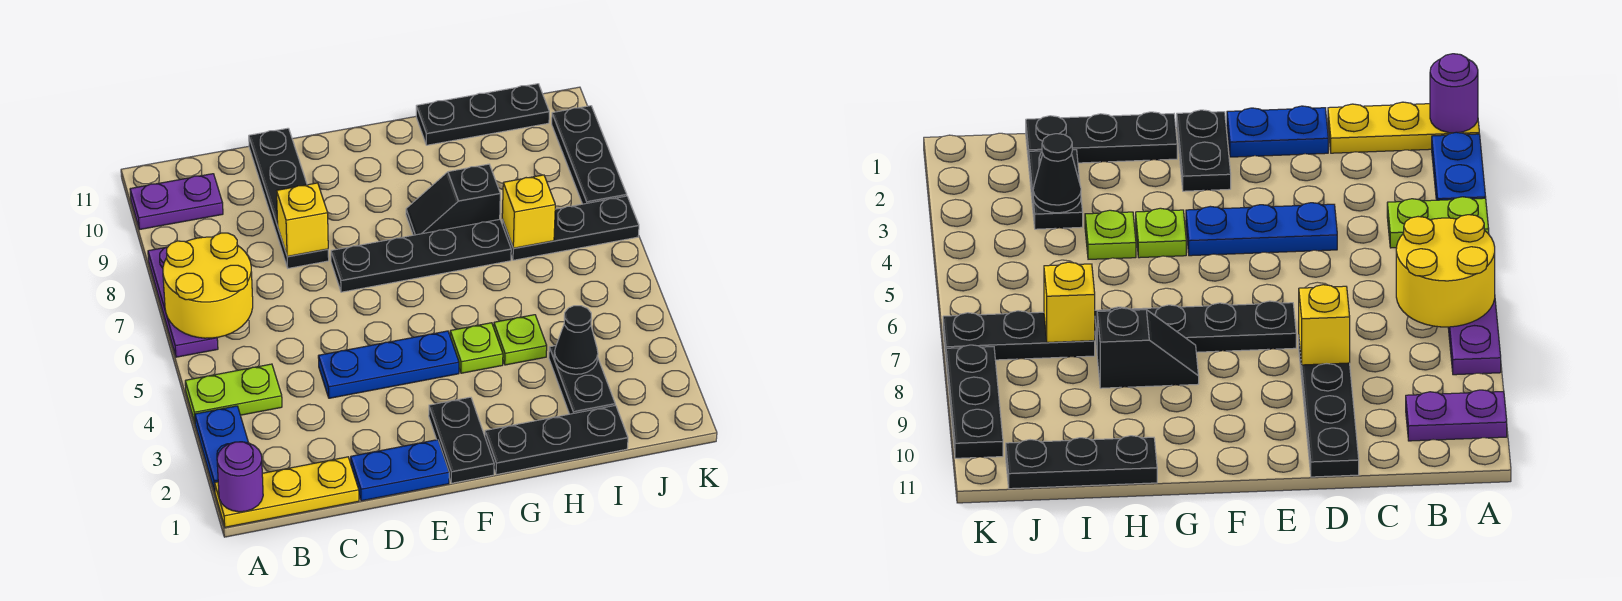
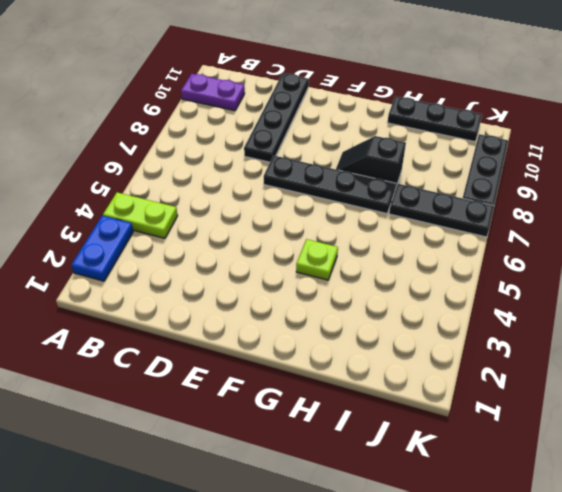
none -> yellow 1x3 plate [215,457,359,527]
none -> purple 1x3 plate [148,247,218,357]
none -> blue 1x2 plate [351,440,449,501]

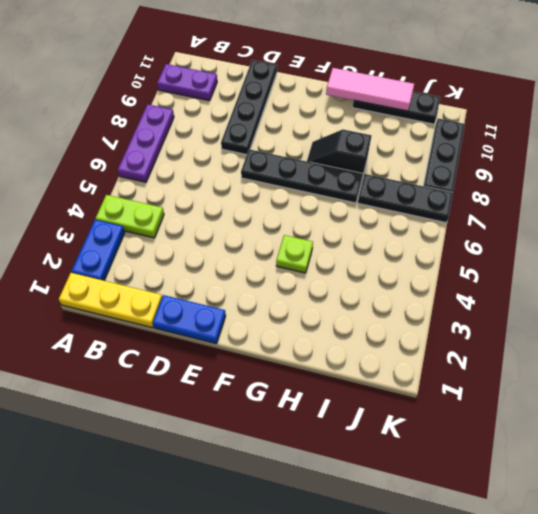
pink 1x3 tile [326,68,414,111] -> none
none -> blue 1x3 plate [318,331,459,398]
none -> black 1x2 plate [429,397,494,483]
none -> black 1x3 plate [485,405,628,475]

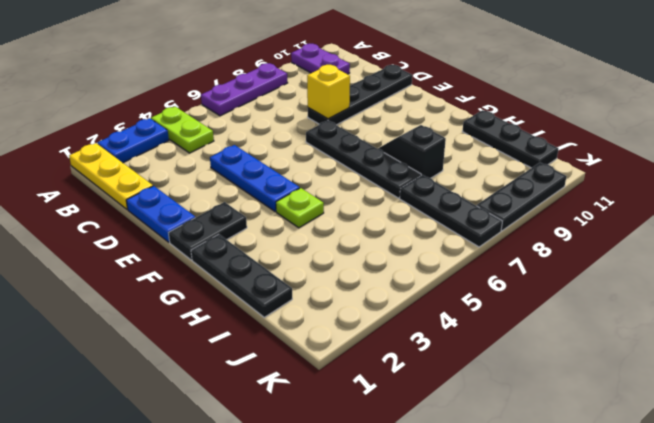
none -> lime 1x1 plate [494,315,547,365]
none -> black 1x2 plate [549,346,615,414]
none -> purple 1x1 round brick [217,442,263,512]

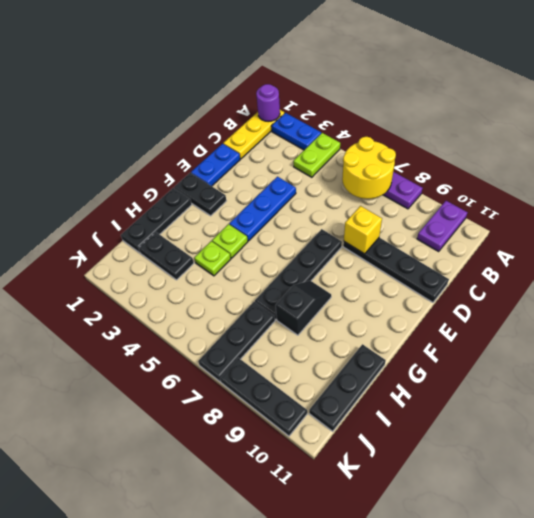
none -> black 1x1 cone [554,306,598,374]
none -> yellow 1x1 brick [502,175,555,248]

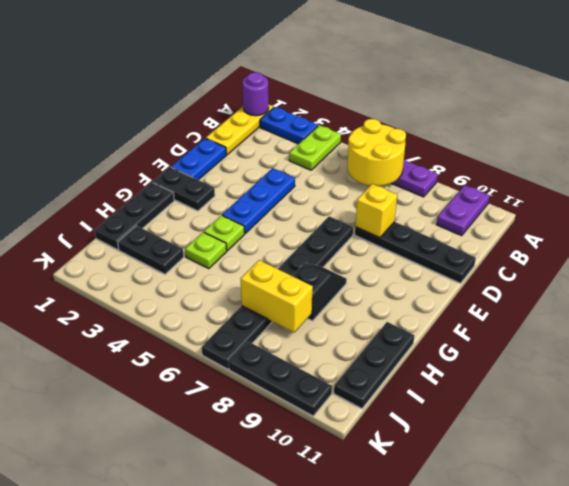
yellow 1x2 brick [241,260,313,332] -> yellow 1x1 brick [502,175,555,248]
none -> black 1x1 cone [554,306,598,374]

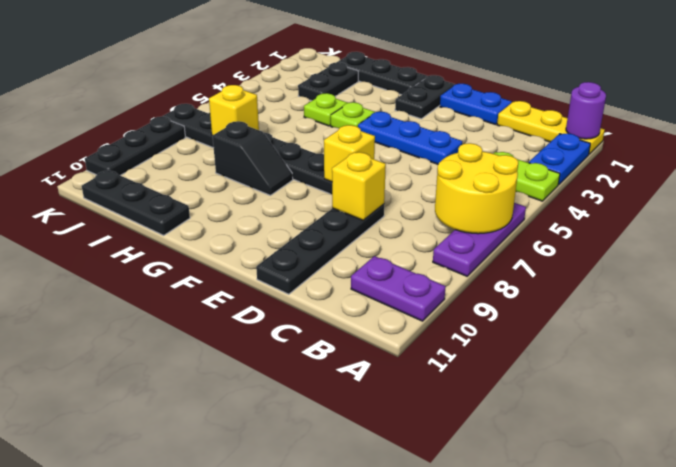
yellow 1x1 brick [324,125,375,182] -> none
none -> black 1x1 cone [554,306,598,374]

